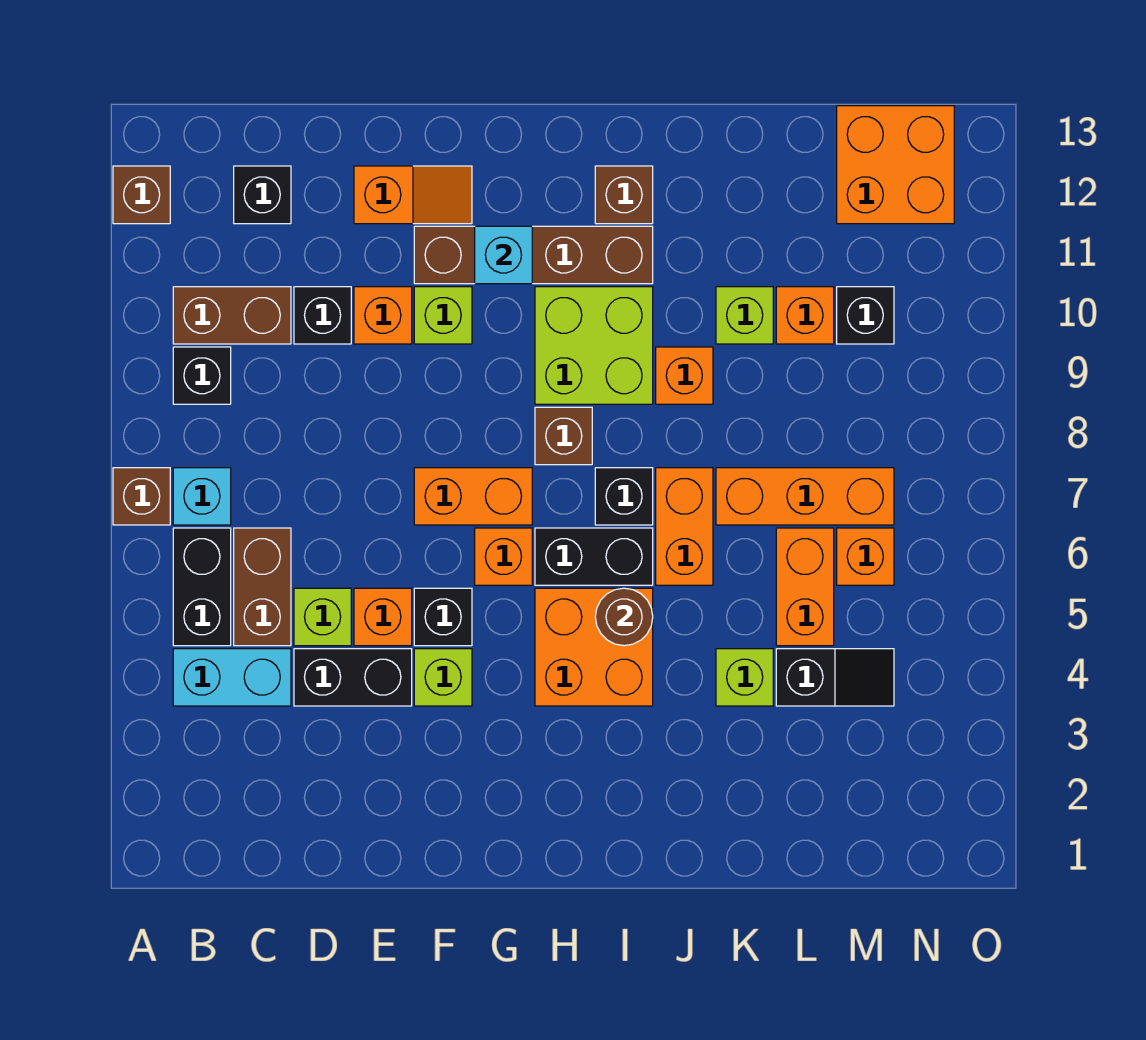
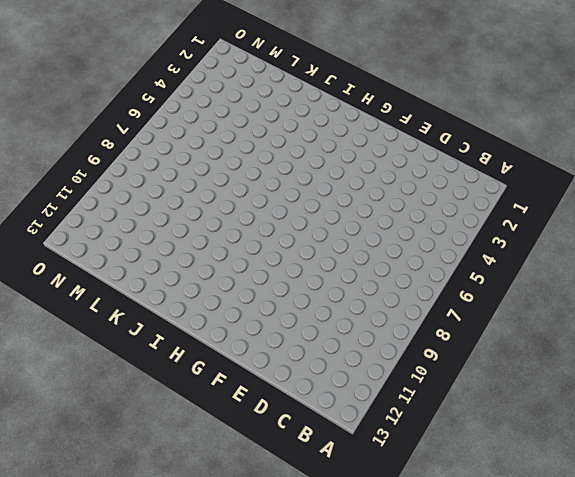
none -> brown 1x1 brick [113,468,170,525]
none -> brown 1x1 brick [113,166,170,224]
none -> cyan 1x2 brick [173,649,291,706]
none -> black 1x2 brick [173,528,231,646]

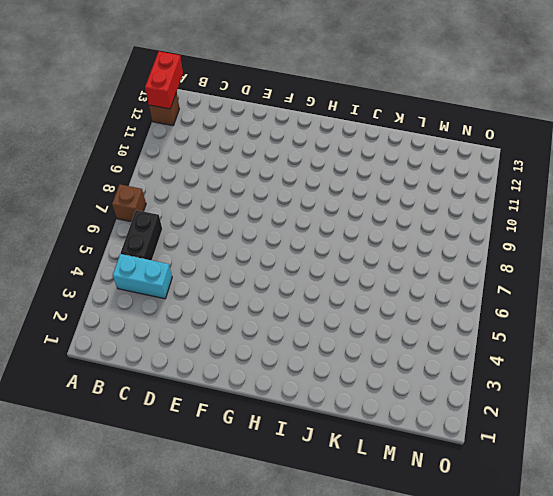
red 1x2 brick [145,51,183,109] -> none
none -> cyan 1x1 brick [173,468,231,525]
none -> black 1x1 brick [173,347,231,404]
none -> brown 1x2 brick [173,287,291,344]
none -> brown 1x2 brick [234,528,291,646]

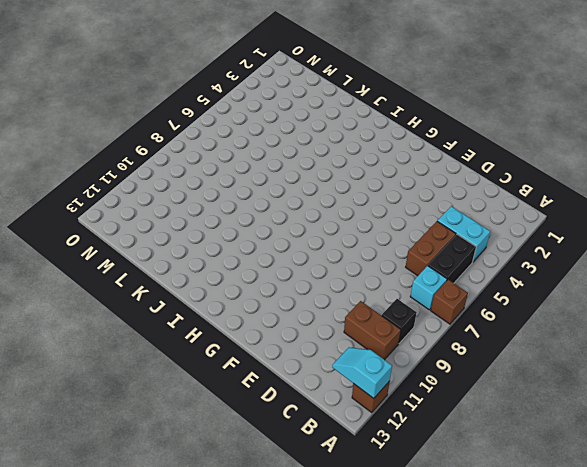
cyan 1x2 slope [332,347,392,398] -> none
none -> black 1x1 brick [234,166,291,224]
none -> black 1x2 brick [294,649,412,706]
none -> lime 1x1 brick [294,588,351,646]
none -> black 1x1 brick [294,287,351,344]

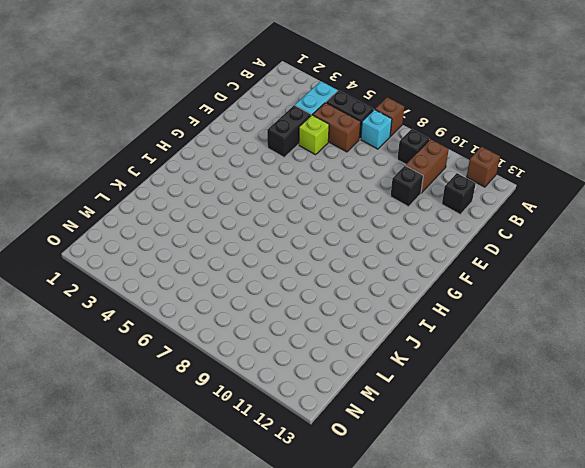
none -> orange 1x1 brick [354,588,412,646]
none -> orange 1x1 brick [354,287,412,344]
none -> orange 1x2 slope [354,166,472,224]
none -> lime 1x1 brick [414,649,472,706]

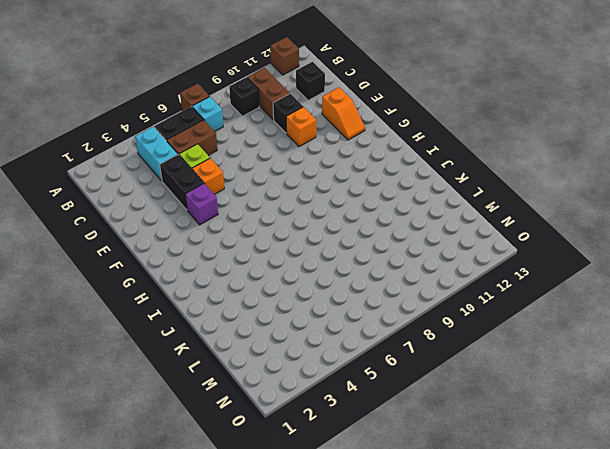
purple 1x1 brick [185,183,218,225] -> lime 1x1 brick [414,649,472,706]
none -> black 1x1 brick [414,588,472,646]
none -> orange 1x2 brick [414,468,532,525]
none -> lime 1x1 brick [414,287,472,344]
none -> brown 1x4 brick [414,226,653,284]

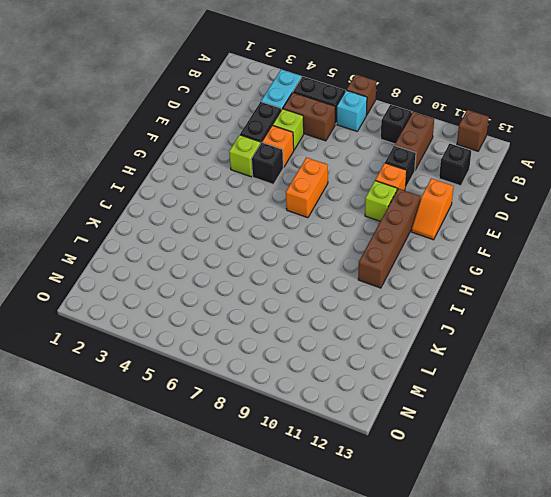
none -> orange 1x1 brick [475,528,532,585]
none -> orange 2x2 brick [535,588,653,706]
none -> black 1x2 brick [535,528,653,585]
none -> brown 1x1 brick [535,407,592,465]

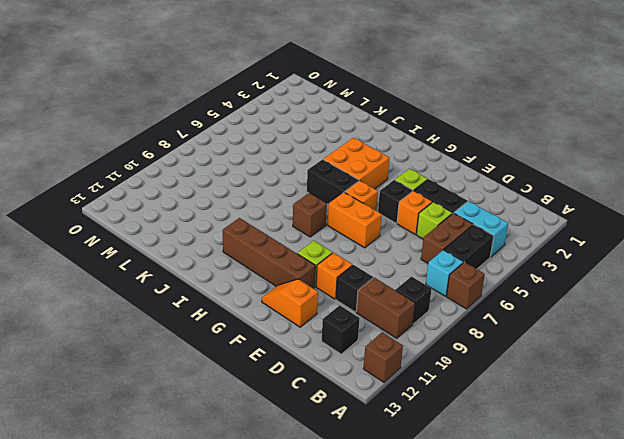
none -> lime 2x2 brick [535,287,653,404]
none -> black 1x1 brick [595,468,653,525]
none -> brown 1x1 brick [595,166,653,224]
none -> orange 1x2 brick [656,468,713,585]

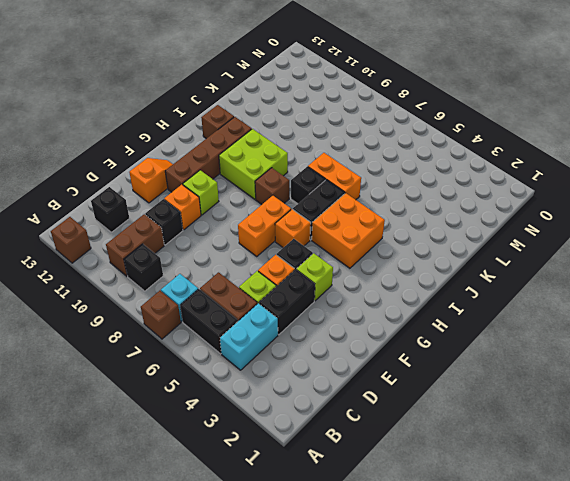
none -> orange 1x1 brick [656,347,713,404]
none -> lime 1x1 brick [716,649,773,706]
none -> orange 1x3 brick [716,468,894,525]
none -> lime 1x1 brick [716,287,773,344]

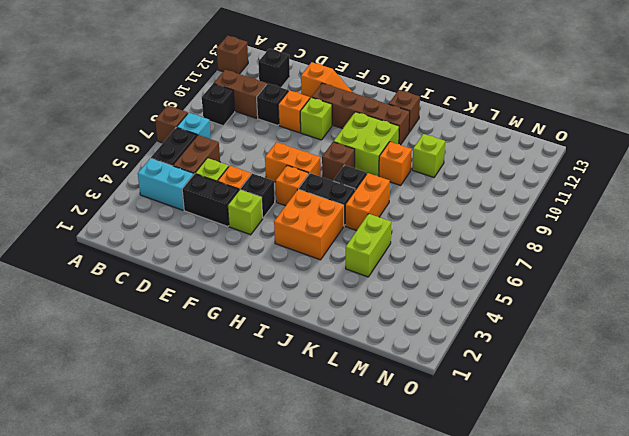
lime 1x2 brick [346,214,391,277] -> lime 1x1 brick [716,649,773,706]
none -> orange 1x3 brick [716,468,894,525]
none -> black 1x2 slope [776,649,894,706]
none -> orange 1x2 brick [776,528,834,646]
none -> orange 1x1 brick [776,287,834,344]

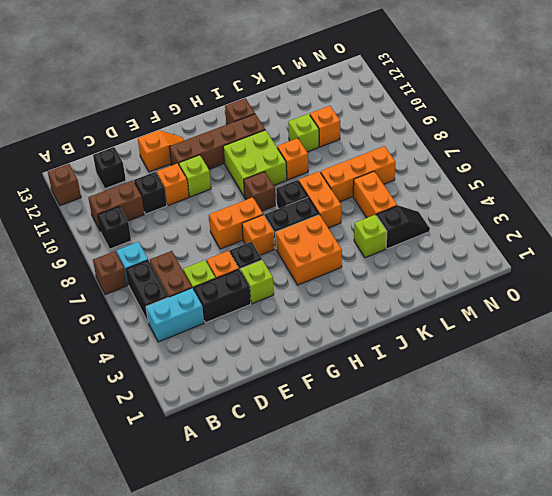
none -> orange 1x1 brick [837,528,894,585]
none -> black 1x1 brick [837,287,894,344]
none -> orange 2x2 brick [837,106,954,224]
none -> cyan 1x1 brick [475,226,532,284]

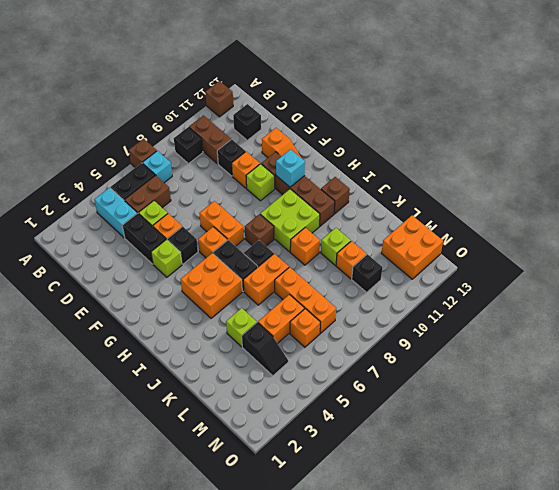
none -> brown 1x1 round brick [595,588,653,646]

